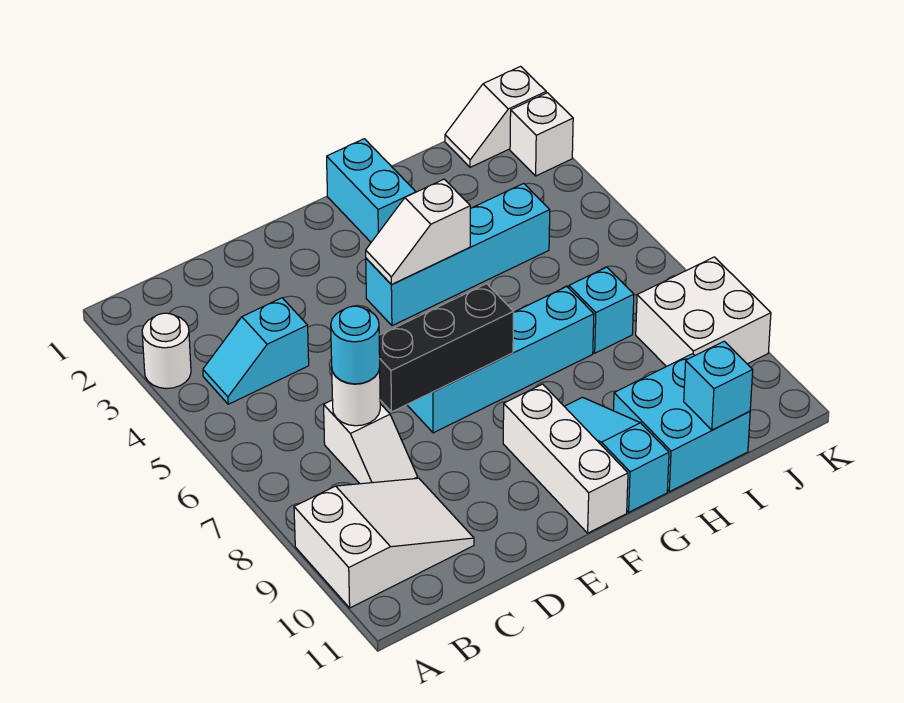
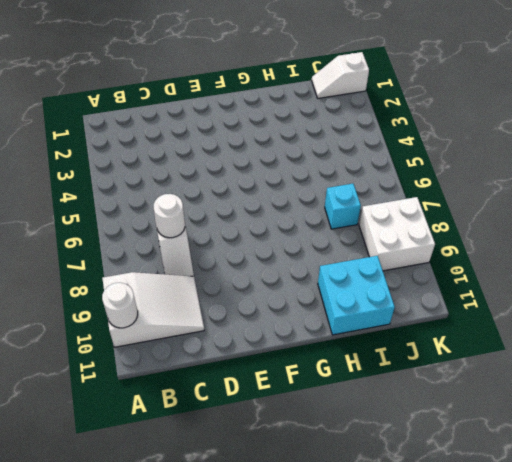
white 1x1 round brick [102,283,138,328] -> white 1x1 round brick moved to [142,313,191,389]
none -> cyan 1x2 slope [203,298,309,404]
none -> cyan 1x4 brick [407,287,594,433]
none -> cyan 1x4 brick [366,183,550,326]

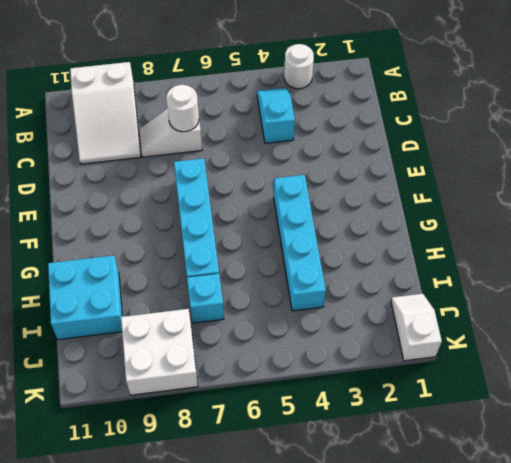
none -> white 1x3 brick [503,384,628,533]
none -> cyan 1x2 brick [327,139,416,242]
none -> cyan 1x3 slope [564,397,669,512]

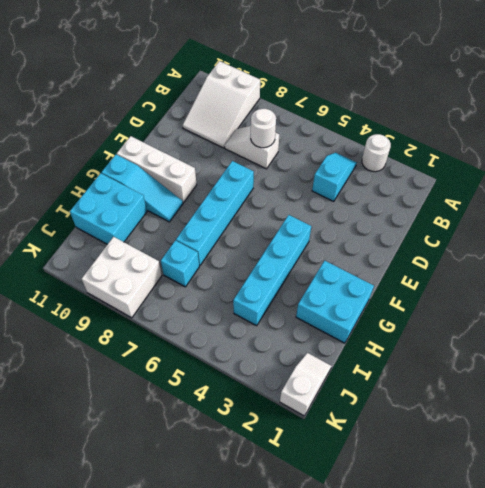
cyan 2x2 brick [296,261,374,343] -> cyan 1x2 brick [327,139,416,242]
none -> white 1x1 brick [510,93,573,176]
none -> black 1x3 brick [379,284,514,412]
none -> white 1x2 slope [366,179,470,285]

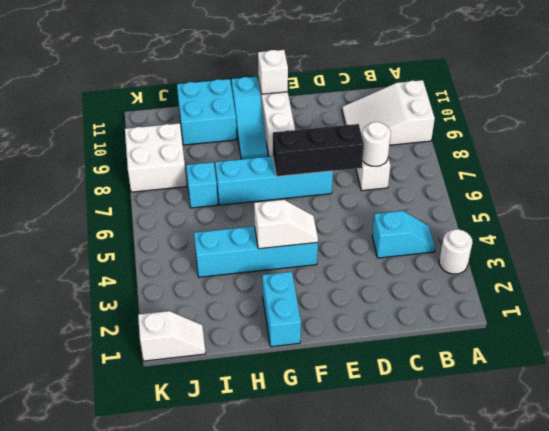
white 1x1 brick [258,50,288,94] -> white 1x1 brick moved to [510,93,573,176]
none -> cyan 1x1 brick [684,341,753,430]
none -> cyan 1x1 round brick [331,306,380,384]

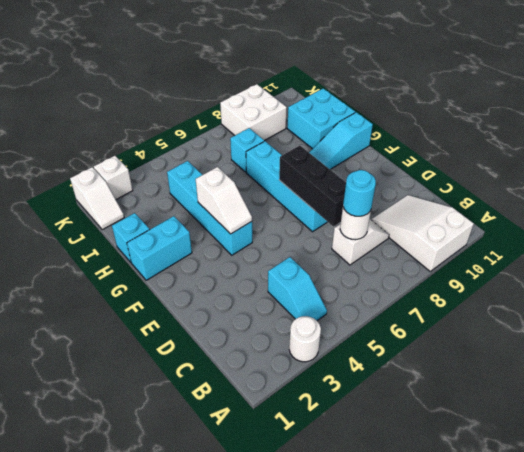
cyan 1x1 brick [112,213,150,262] -> cyan 1x1 brick moved to [684,341,753,430]
none -> white 1x3 brick [503,384,628,533]

